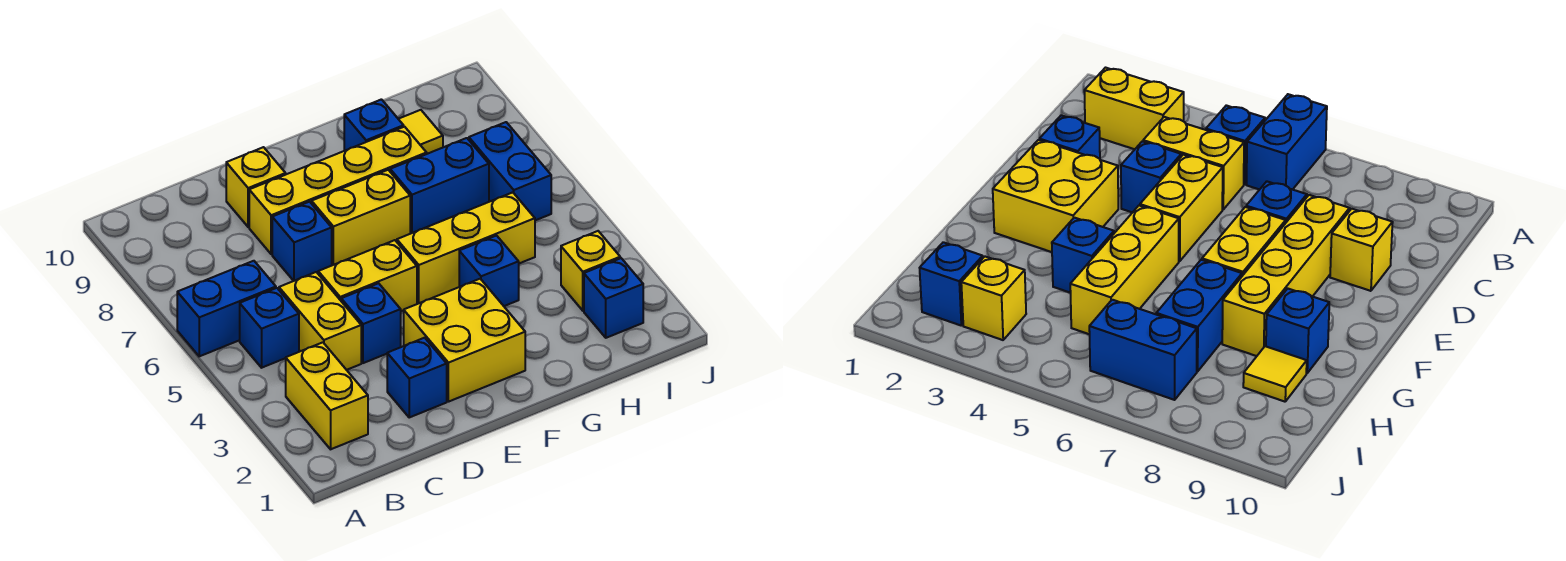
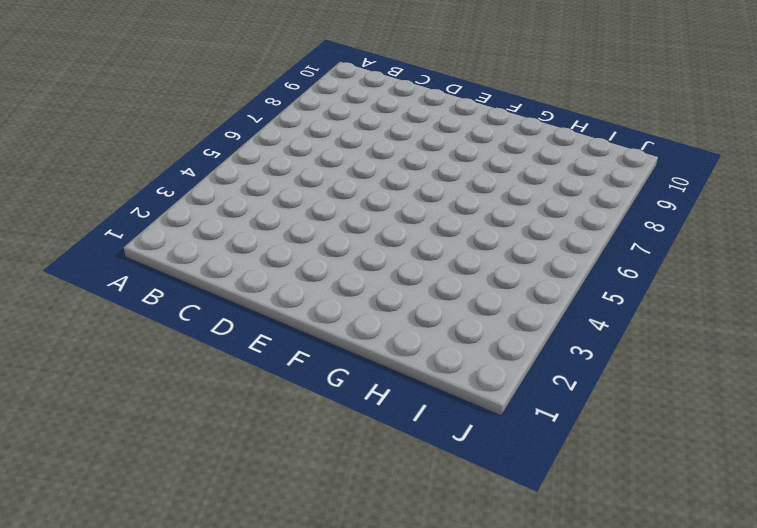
none -> blue 1x2 brick [177,261,276,356]
none -> yellow 1x2 brick [286,342,368,449]
none -> blue 1x1 brick [240,288,299,368]

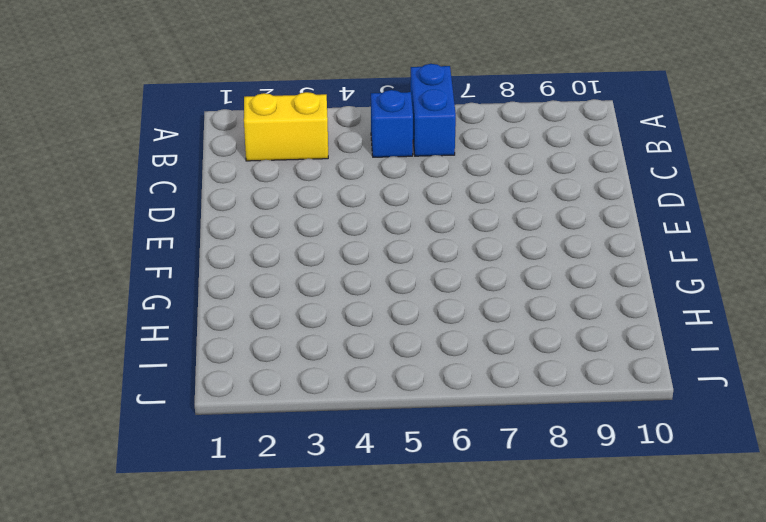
none -> yellow 1x2 brick [279,272,361,370]
none -> blue 1x1 brick [387,338,447,417]
none -> blue 1x1 brick [341,283,401,363]

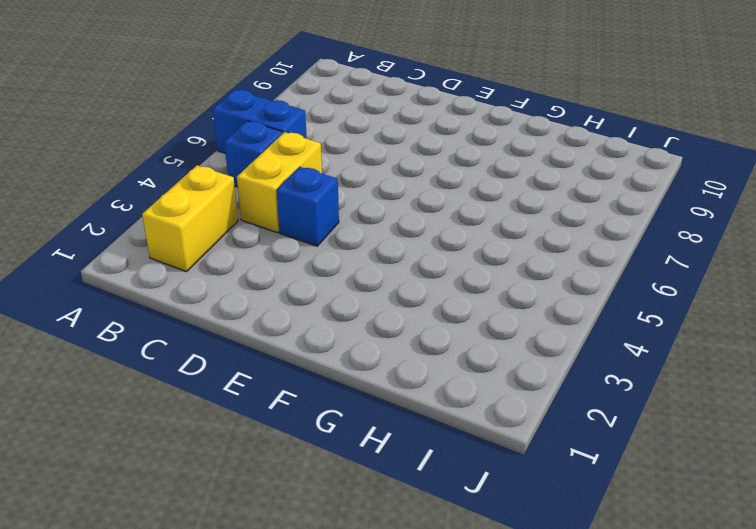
none -> blue 1x1 brick [387,338,447,417]
none -> yellow 1x2 brick [318,240,417,311]
none -> blue 1x1 brick [272,202,332,281]

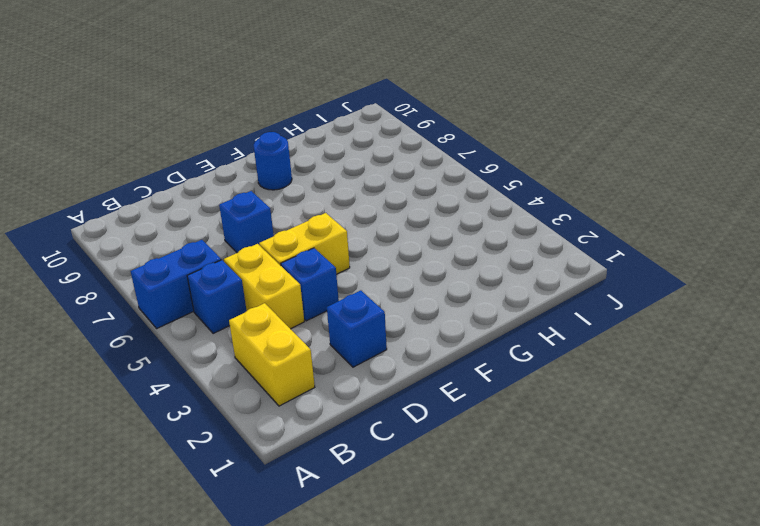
blue 1x1 round brick [254,132,292,190] -> none
none -> yellow 1x4 brick [249,127,427,254]
none -> yellow 1x1 brick [226,147,286,227]
none -> yellow 2x2 brick [404,279,525,402]

